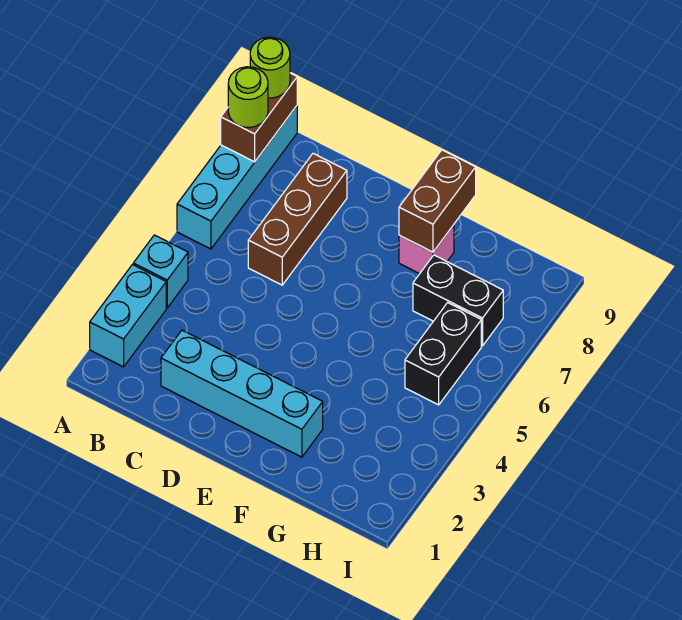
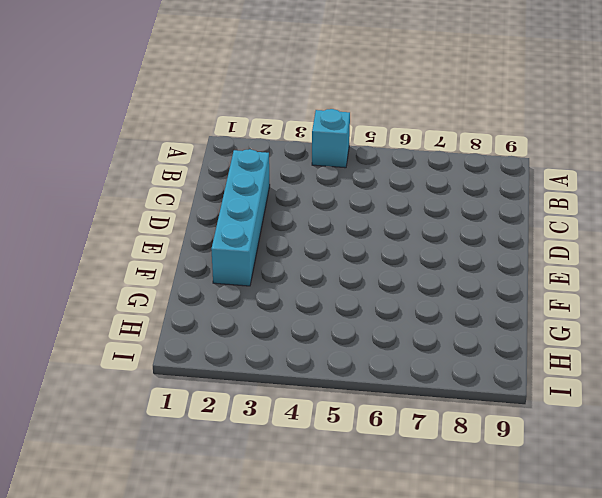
none -> cyan 1x2 brick [90,265,166,367]
none -> cyan 1x4 brick [177,106,297,249]
none -> brown 1x3 brick [248,153,347,285]

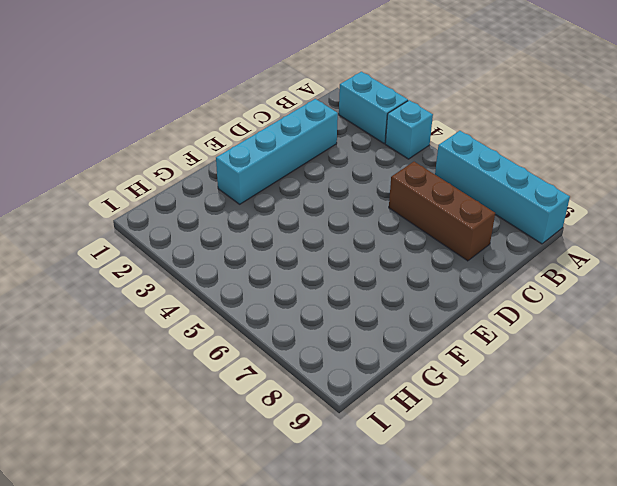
none -> pink 1x1 brick [399,225,454,274]
none -> black 1x2 brick [413,255,503,346]
none -> black 1x2 brick [405,303,481,405]

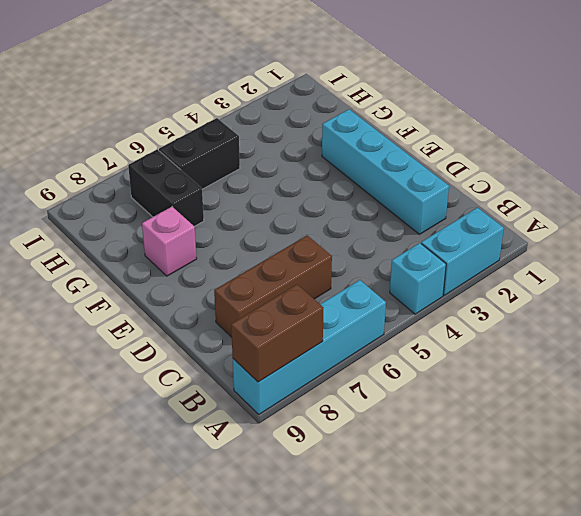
none -> brown 1x2 brick [399,150,476,252]
none -> lime 1x1 round brick [228,67,268,128]
none -> lime 1x1 round brick [250,37,290,98]

